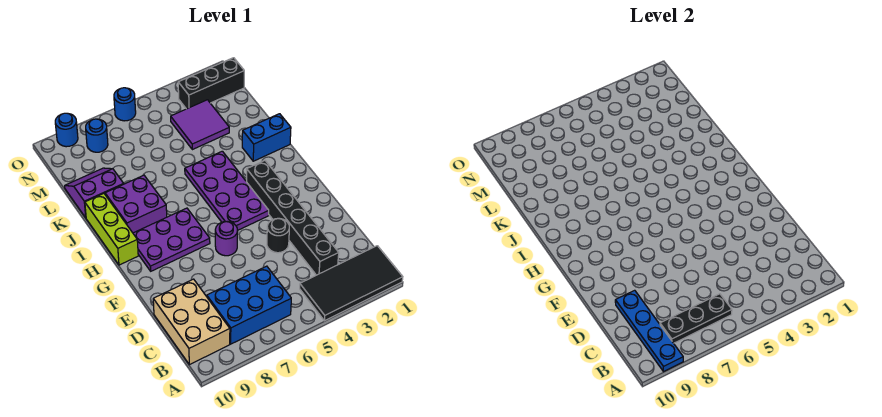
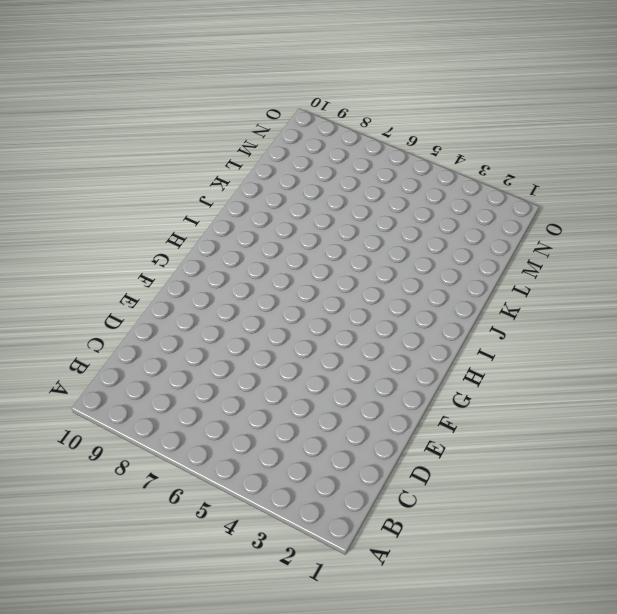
none -> black 2x4 tile [300,246,403,321]
none -> blue 2x3 brick [207,266,291,344]
none -> tan 2x3 brick [153,279,230,365]

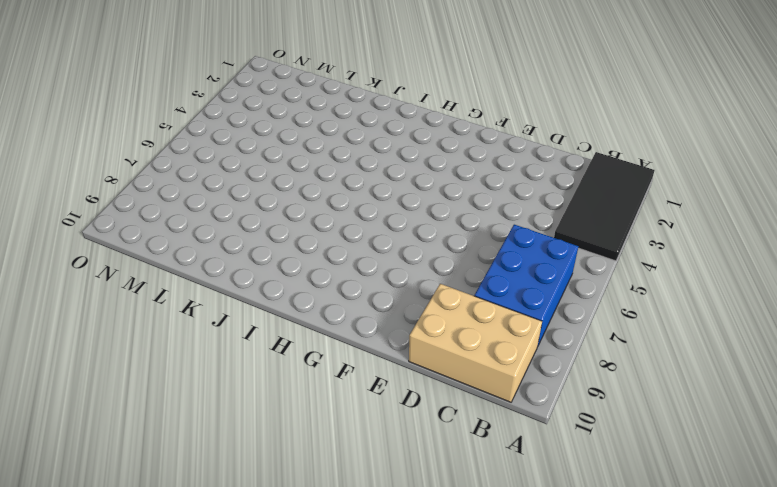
none -> black 1x6 brick [246,161,339,275]
none -> black 1x1 round brick [267,218,289,253]
none -> purple 1x1 round brick [215,222,238,256]

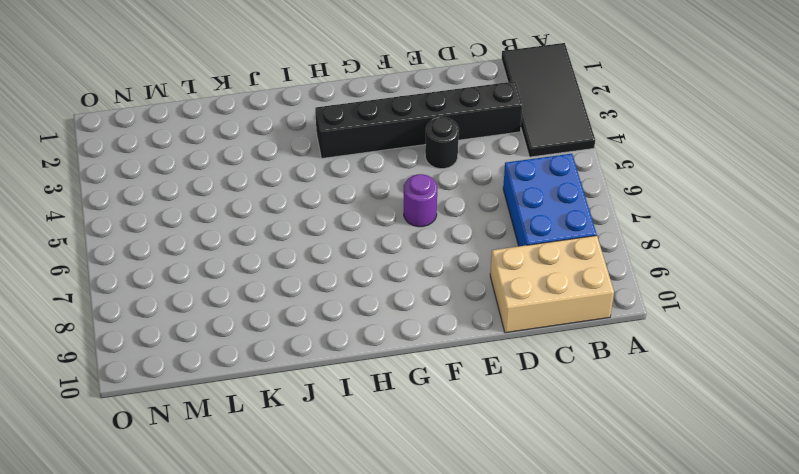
none -> purple 2x4 plate [185,151,269,230]
none -> purple 2x3 plate [133,208,210,271]
none -> lime 1x3 brick [85,194,138,265]

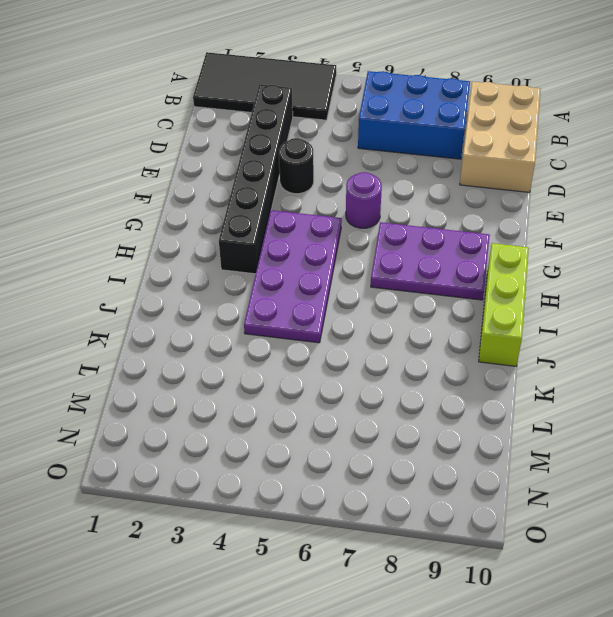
none -> purple 2x2 brick [105,175,167,233]
none -> blue 1x2 brick [242,114,291,161]
none -> purple 2x2 slope [65,168,124,218]

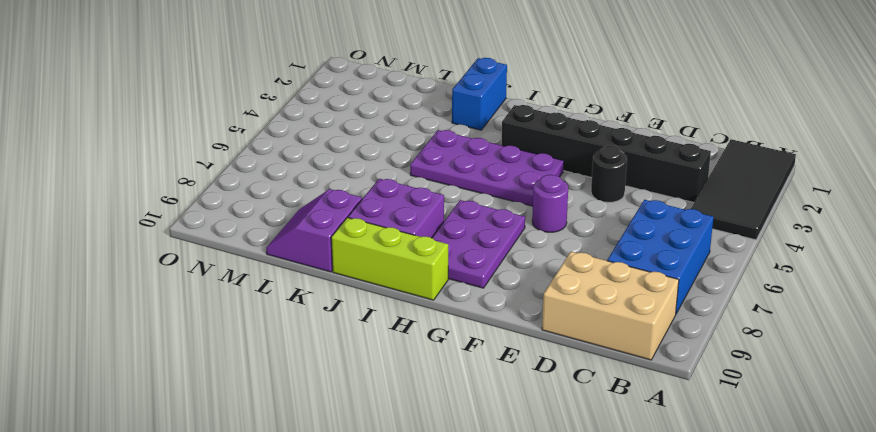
none -> purple 2x2 tile [171,100,229,150]
none -> black 1x3 brick [178,58,244,109]
none -> blue 1x1 round brick [86,119,108,152]

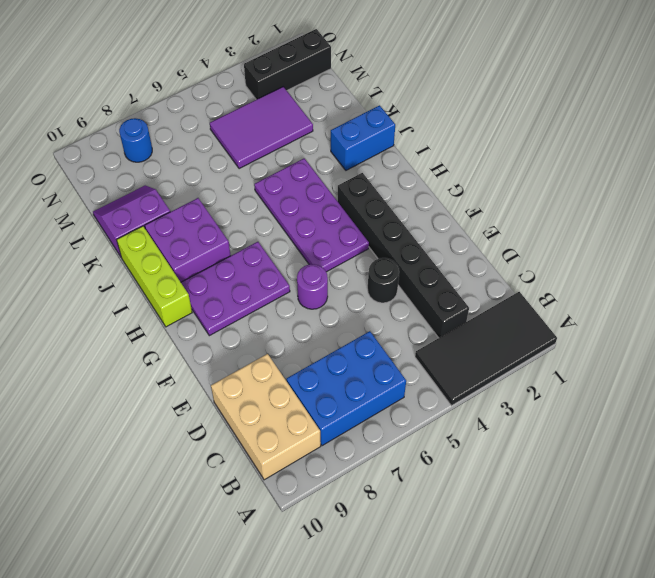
purple 2x3 tile [210,87,313,169] -> purple 2x2 tile [171,100,229,150]
none -> blue 1x1 round brick [114,88,136,121]
none -> blue 1x1 round brick [55,113,78,147]
none -> blue 1x4 plate [615,290,683,372]

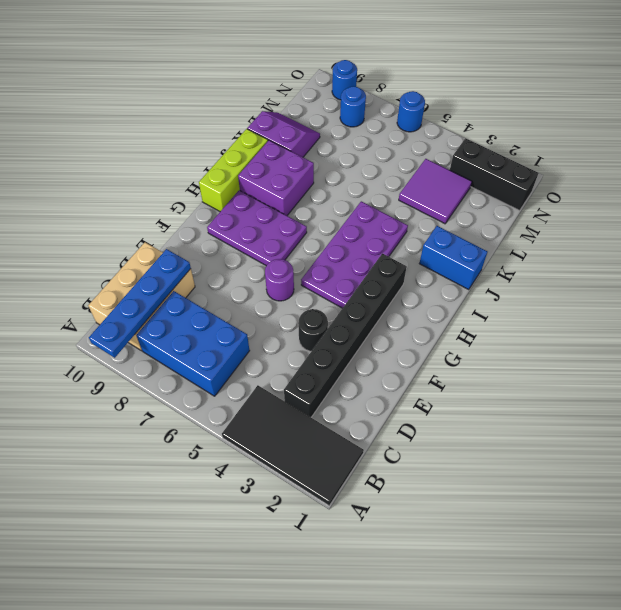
none -> black 1x3 plate [660,294,732,343]

